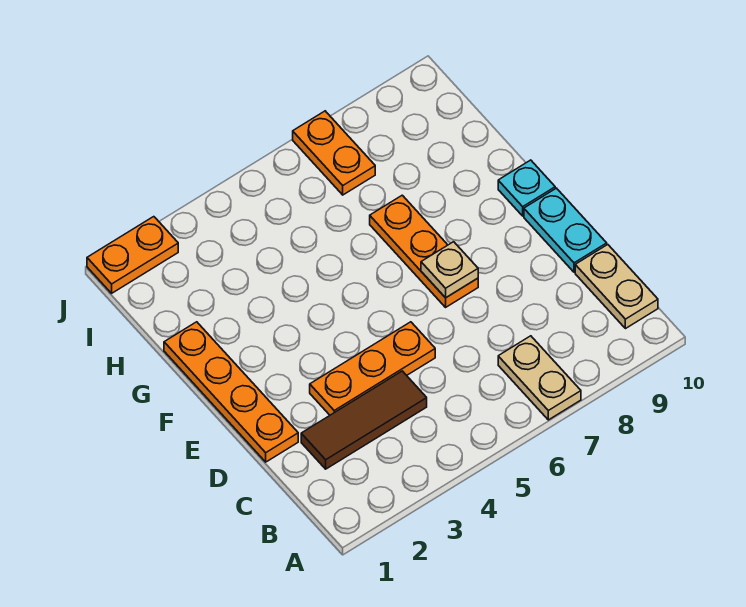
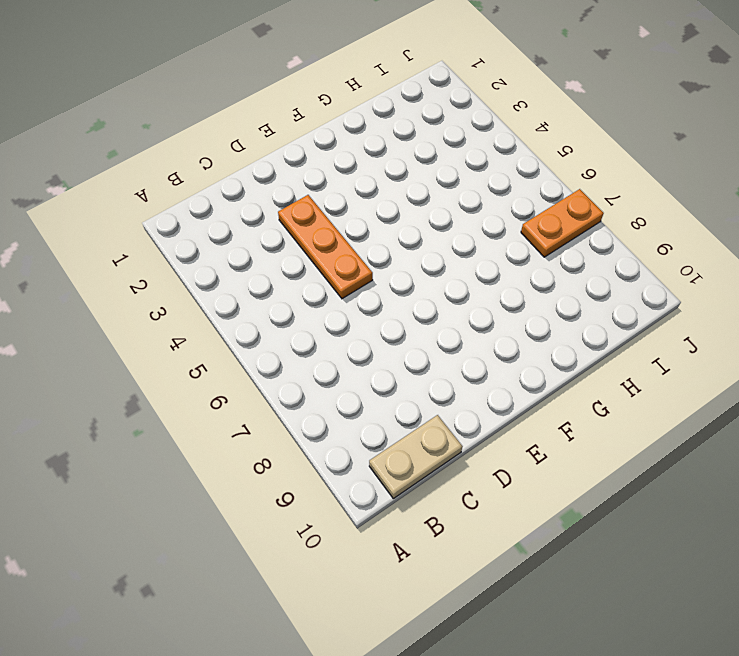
none -> tan 1x2 plate [498,336,581,420]
none -> brown 1x3 tile [301,371,427,469]

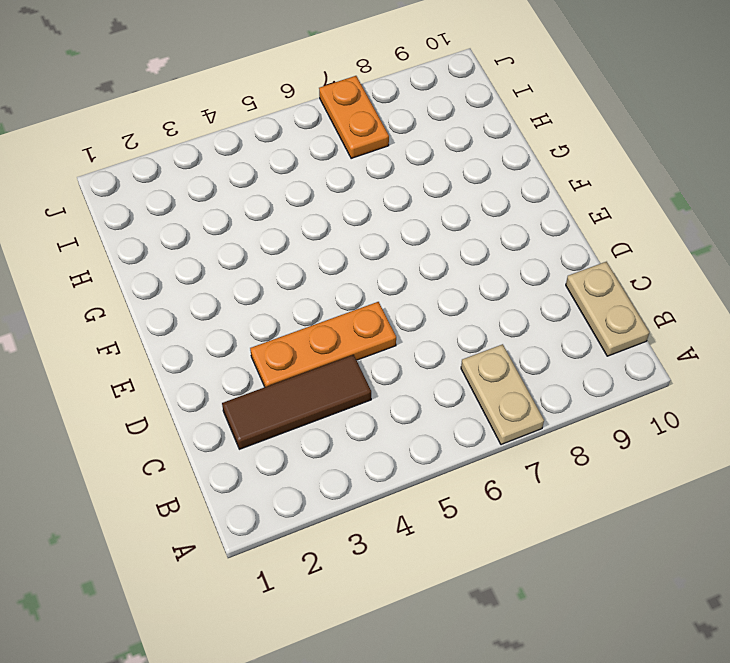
none -> orange 1x4 plate [164,322,298,462]
none -> cyan 1x2 plate [524,188,607,272]

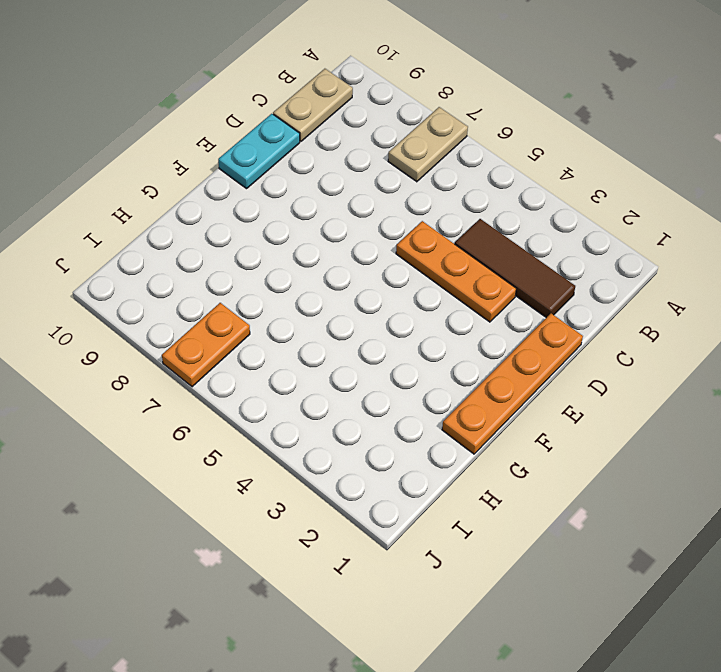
none -> orange 1x3 plate [370,195,478,307]
none -> cyan 1x1 plate [498,160,555,216]

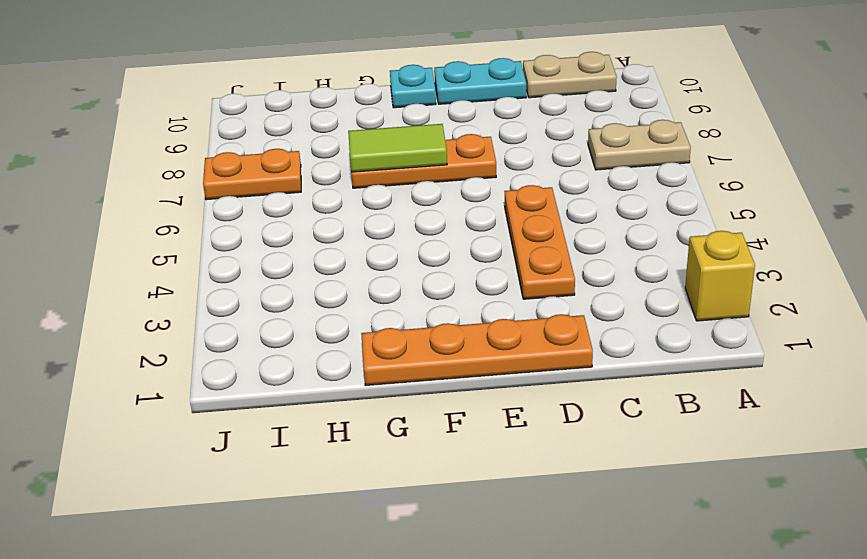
yellow 1x1 brick [685,231,755,321] -> none
lime 1x2 tile [348,124,447,172] -> none
none -> brown 1x3 tile [301,371,427,469]
none -> orange 1x2 plate [87,217,178,293]

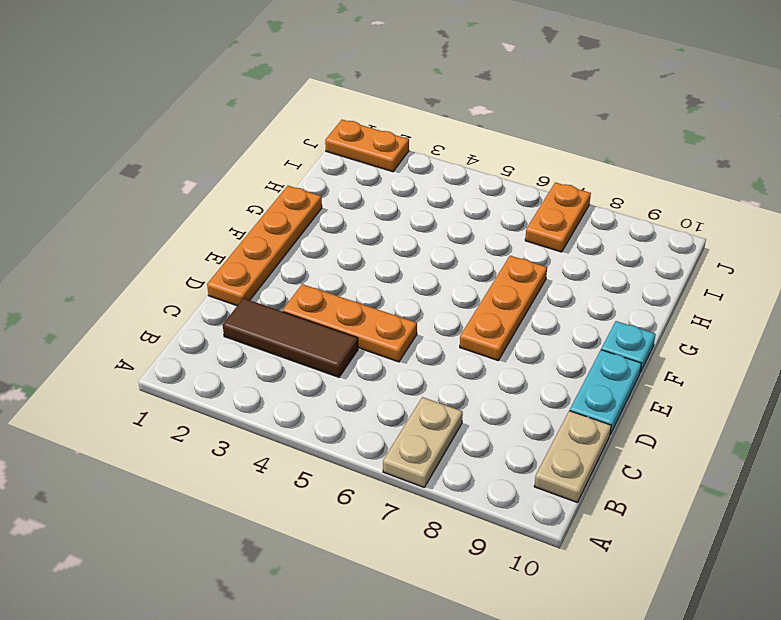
none -> tan 1x1 plate [421,242,478,298]

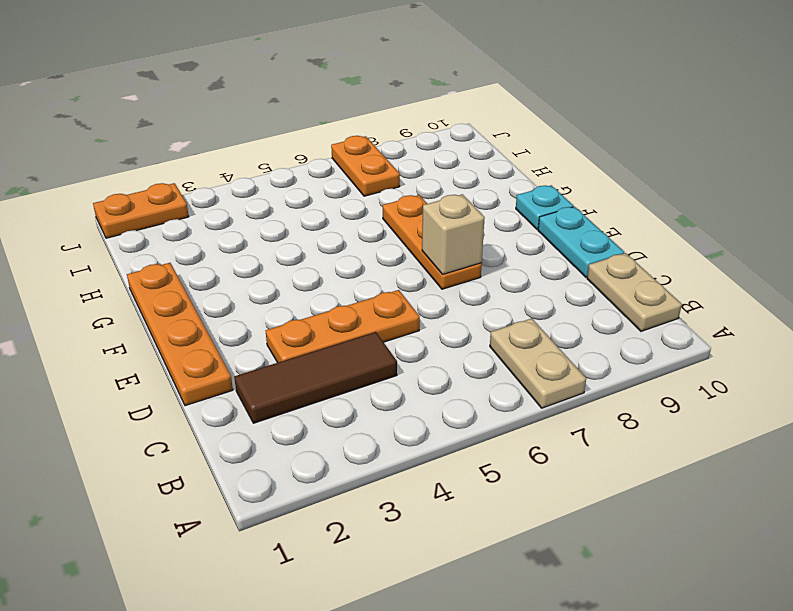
tan 1x1 brick [422,194,485,275] -> tan 1x1 plate [421,242,478,298]

